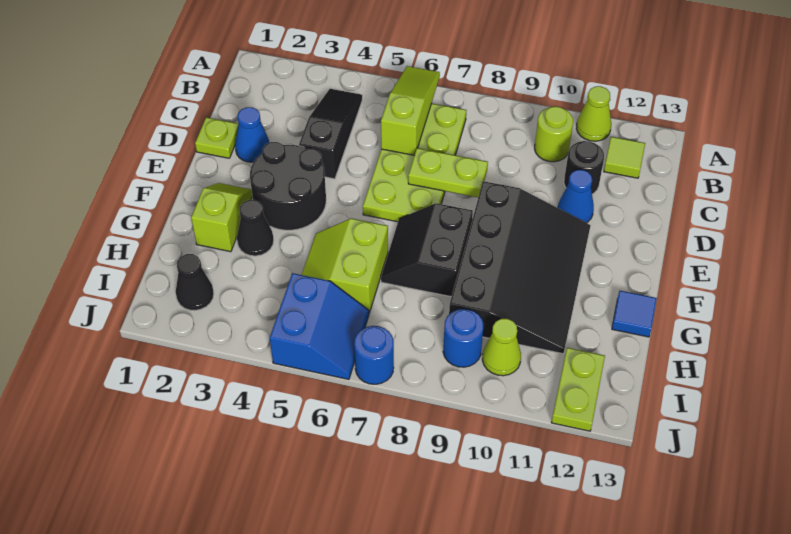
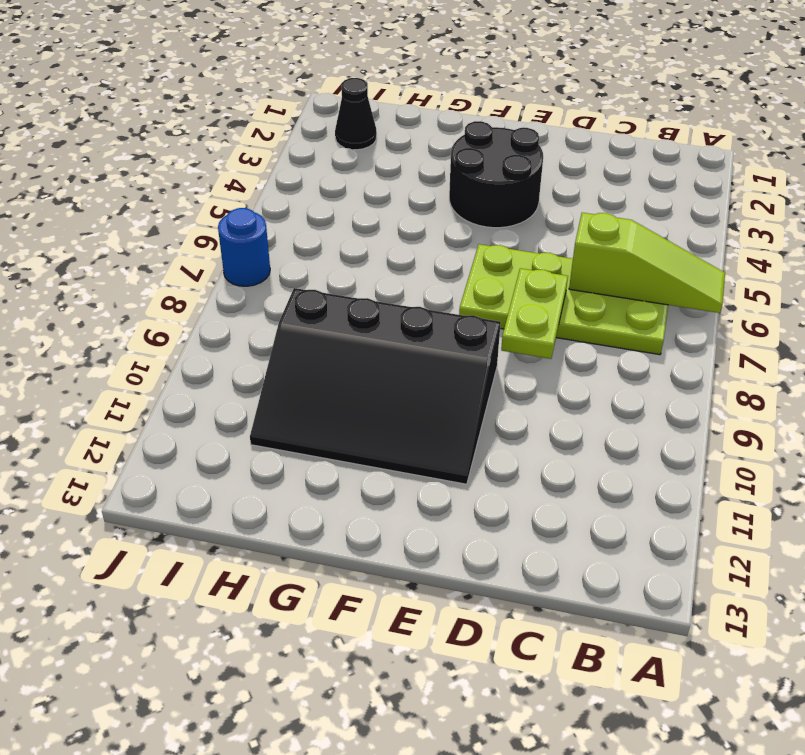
none -> lime 1x1 cone [576,86,611,141]
none -> black 1x3 slope [299,89,362,179]
none -> lime 1x1 round brick [535,107,573,162]

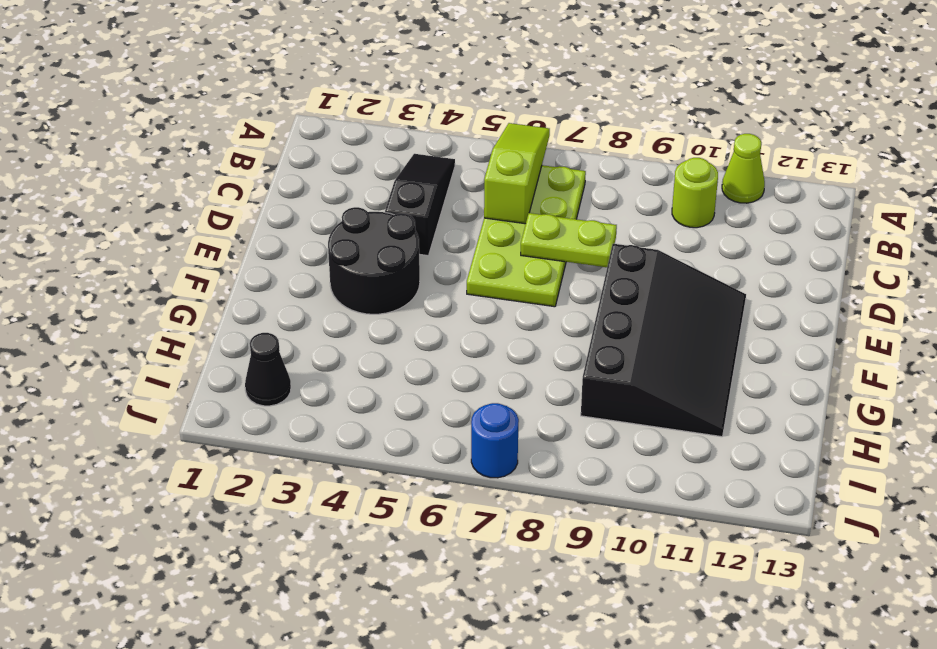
none -> lime 1x1 tile [604,137,645,178]
none -> black 1x1 round brick [564,141,604,194]
none -> lime 1x1 plate [195,117,239,158]

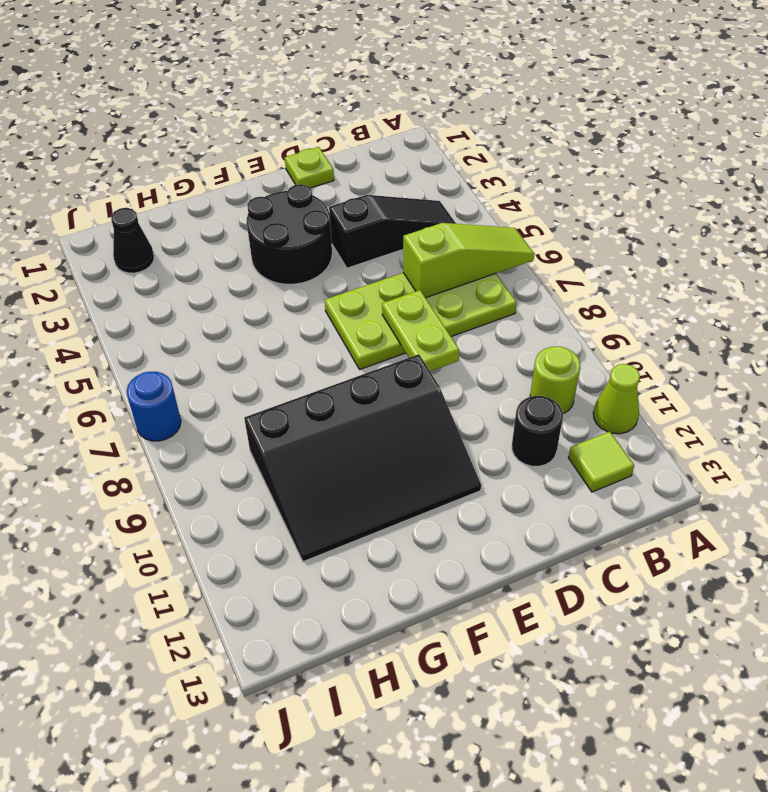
none -> blue 1x1 cone [235,107,270,162]
none -> blue 1x1 cone [558,170,594,223]
none -> lime 1x2 slope [191,183,252,252]

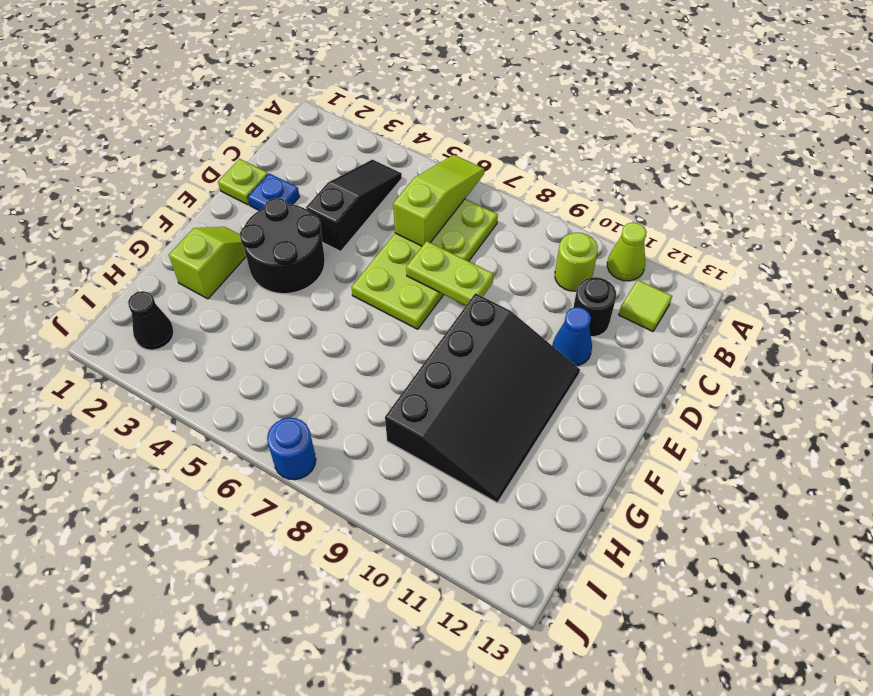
blue 1x1 plate [248,173,299,210] -> blue 1x1 cone [235,107,270,162]
none -> black 2x2 slope [381,203,473,297]
none -> black 1x1 cone [237,200,274,256]
none -> lime 2x2 slope [302,218,388,313]

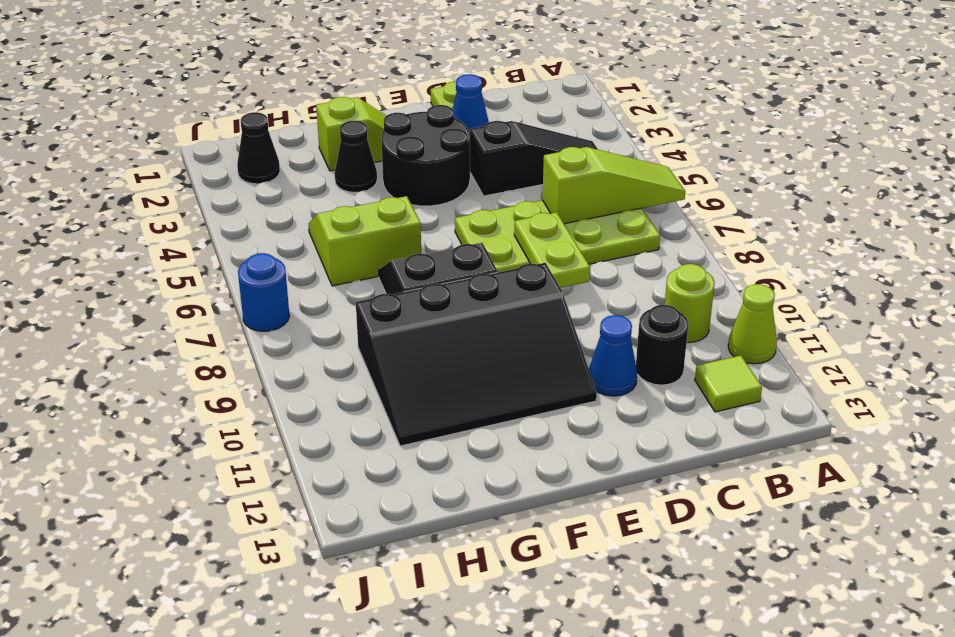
none -> blue 1x1 tile [612,291,657,337]
none -> blue 2x2 slope [270,273,369,379]
none -> blue 1x1 round brick [443,309,484,367]

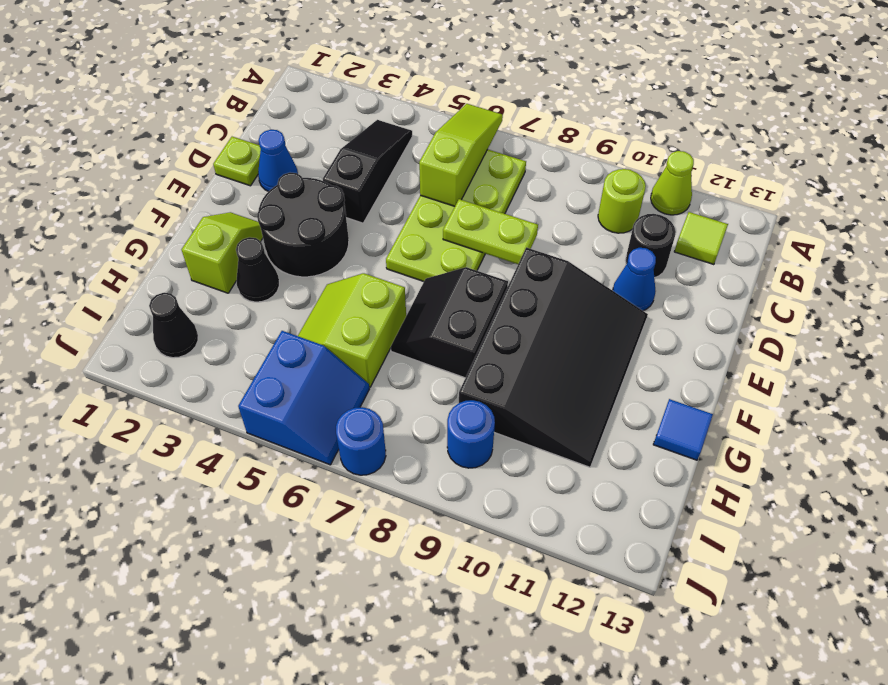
none -> lime 1x1 cone [482,319,521,376]
none -> lime 1x2 plate [551,348,605,431]

